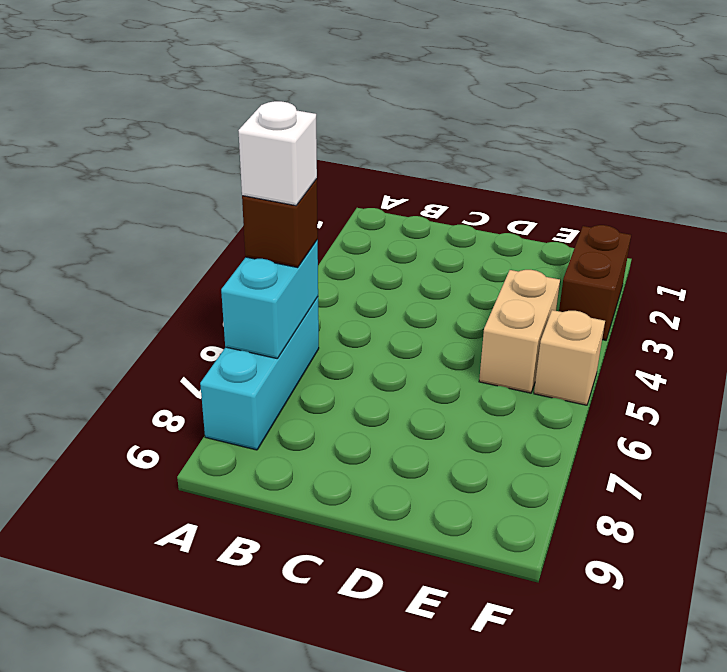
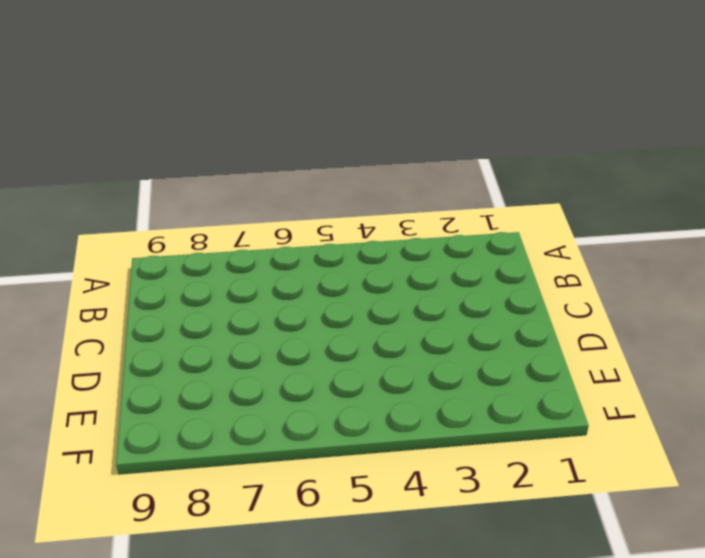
none -> cyan 1x3 brick [200,297,319,450]
none -> tan 1x2 brick [479,270,560,393]

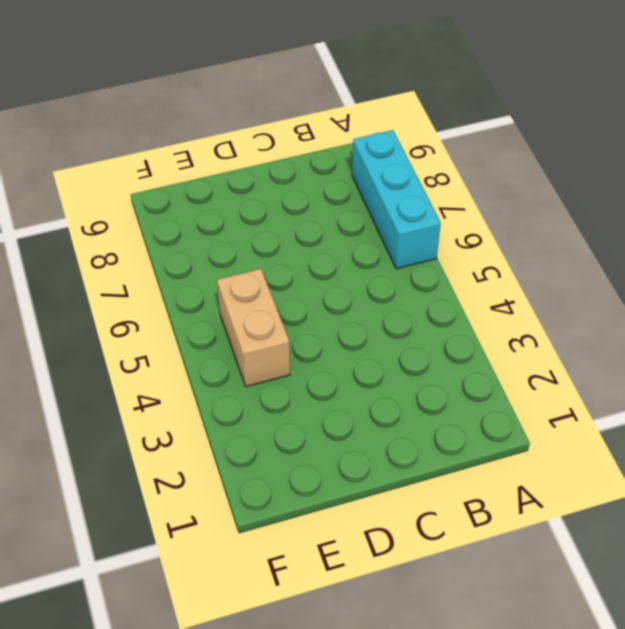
none -> brown 1x2 brick [559,225,631,340]
none -> tan 1x1 brick [534,310,605,405]

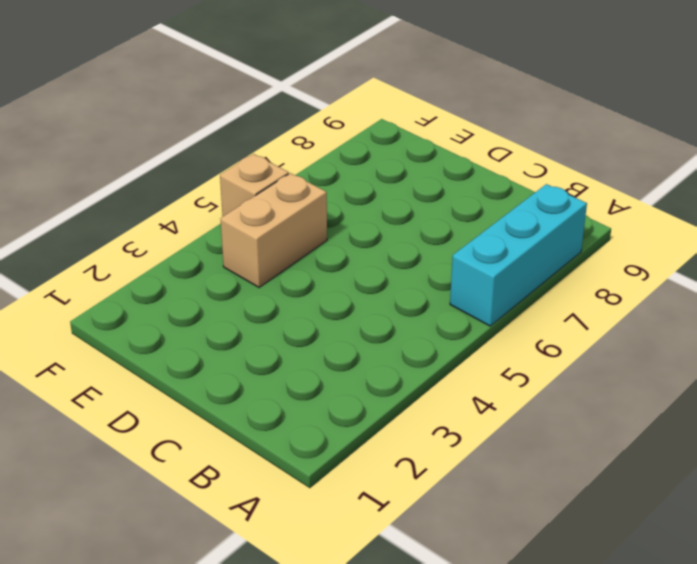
none -> brown 1x2 brick [559,225,631,340]
none -> cyan 1x2 brick [221,240,318,359]

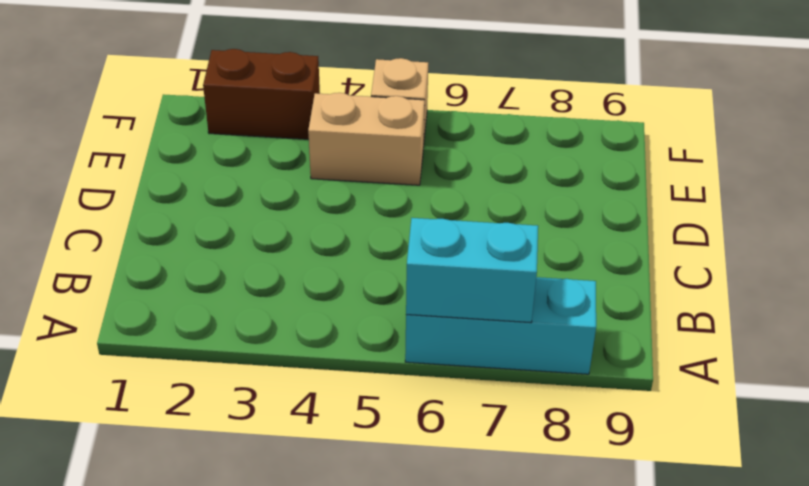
none -> brown 1x1 brick [242,179,318,268]
none -> white 1x1 brick [238,101,317,206]

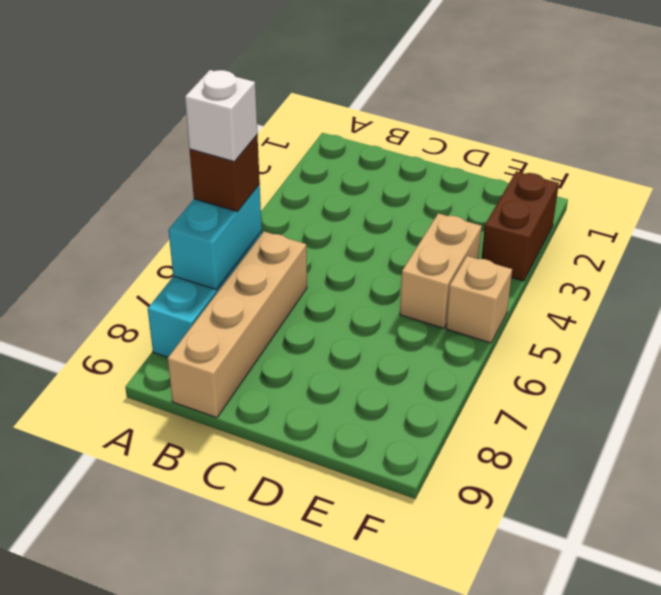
tan 1x4 brick [168,232,307,418] -> none

